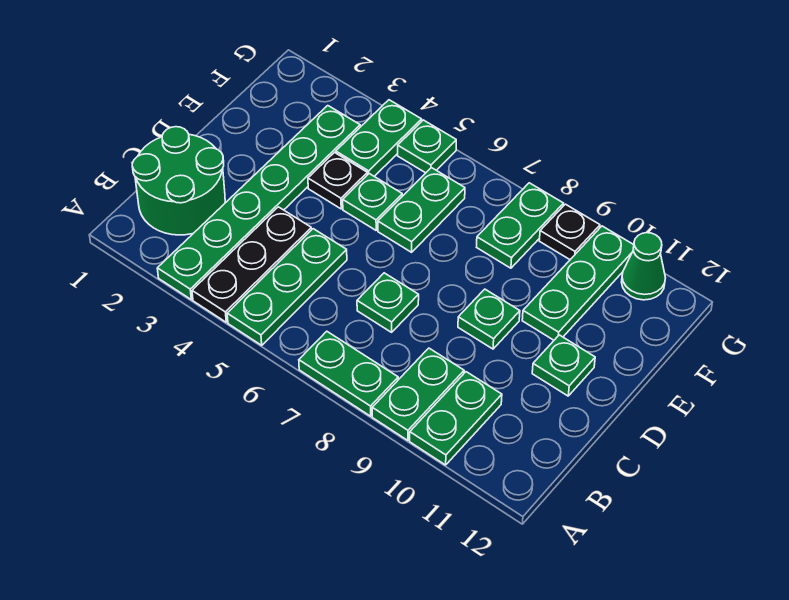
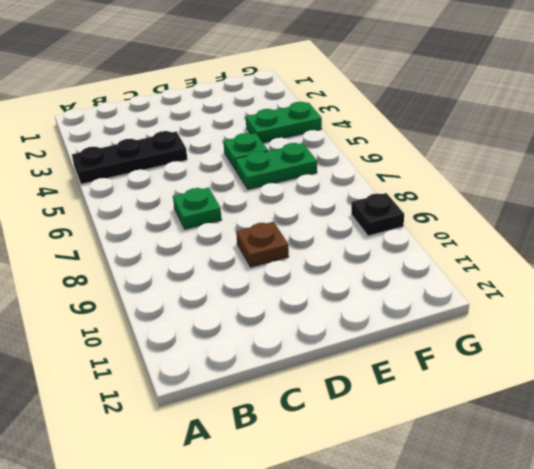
brown 1x1 plate [236,222,289,267] -> green 1x1 plate [458,289,520,349]
none -> green 1x6 plate [157,106,360,300]
none -> green 1x3 plate [227,229,347,345]
none -> green 1x2 plate [299,331,398,416]

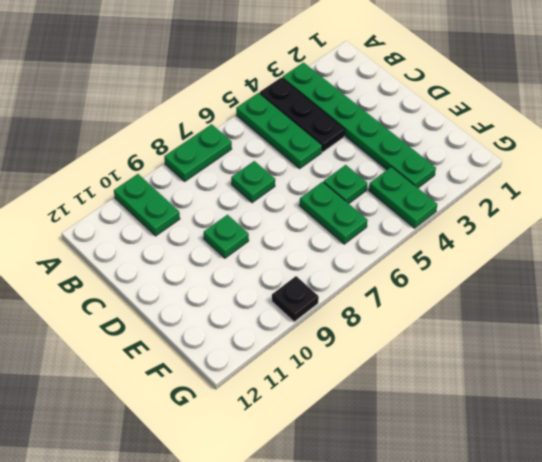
none -> green 1x2 plate [372,348,464,440]
none -> green 2x2 round brick [132,127,225,235]
none -> green 1x1 plate [532,335,595,396]

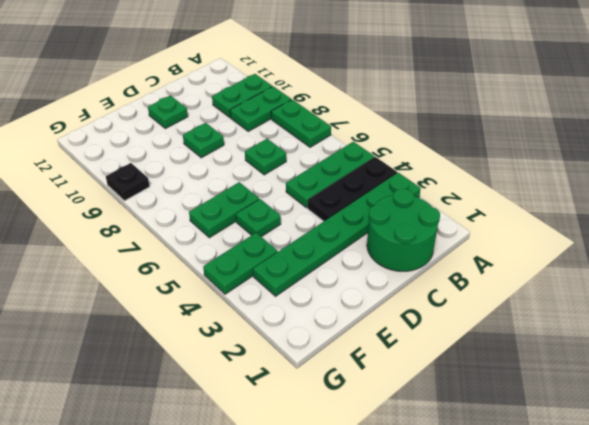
none -> black 1x1 plate [308,153,367,209]
none -> green 1x3 plate [522,226,634,340]
none -> green 1x2 plate [477,183,564,268]

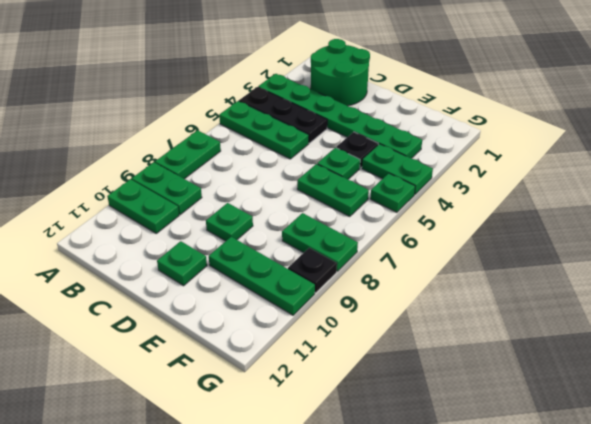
none -> green 1x1 plate [357,273,419,332]
none -> green 1x1 cone [622,233,665,300]

